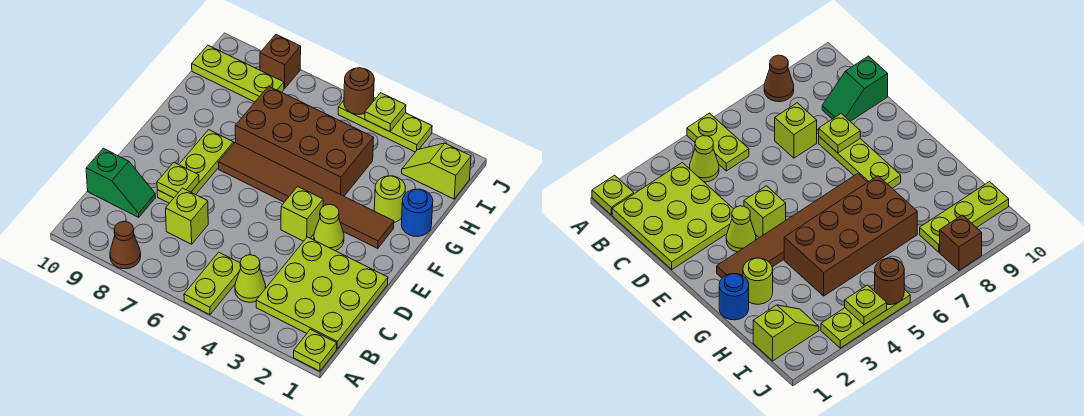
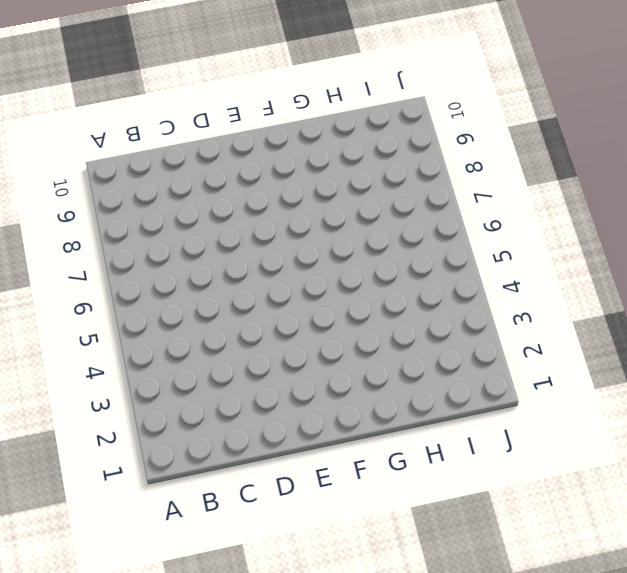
none -> lime 1x1 plate [294,329,337,371]
none -> lime 1x2 plate [184,252,241,315]
none -> brown 1x1 cone [110,221,141,269]

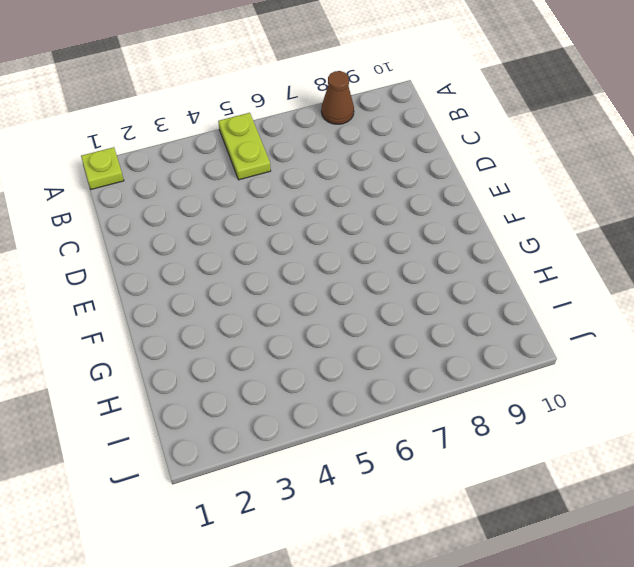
none -> lime 3x3 plate [256,237,388,349]
none -> lime 1x1 cone [235,255,266,302]
none -> lime 1x1 brick [166,188,208,244]

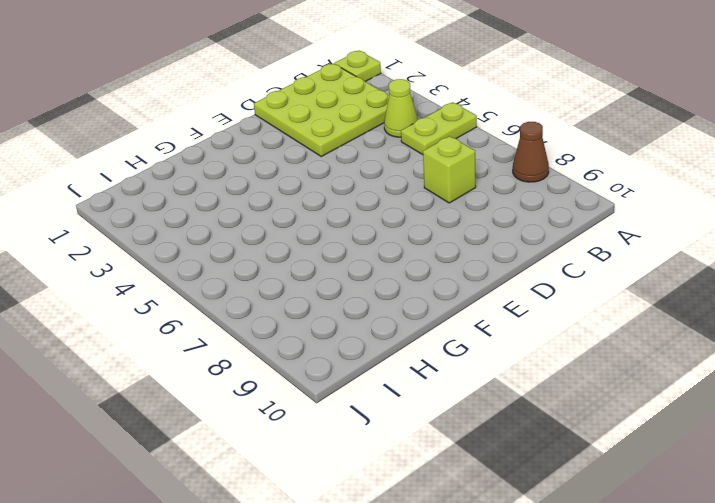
none -> green 1x2 slope [86,148,156,217]
none -> lime 1x3 plate [157,130,234,203]
none -> lime 1x1 cone [314,204,344,251]

